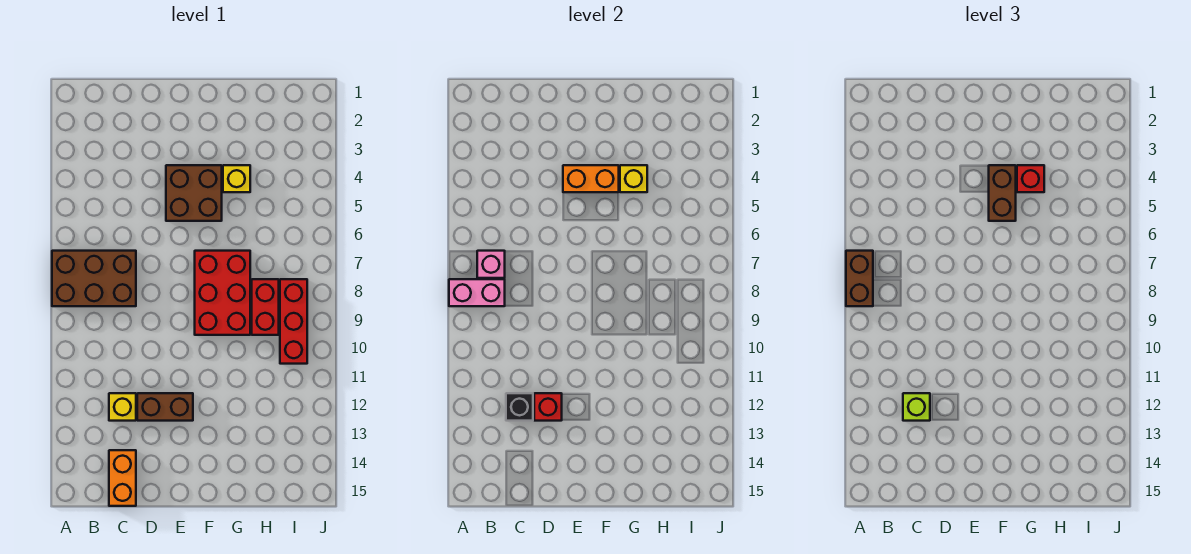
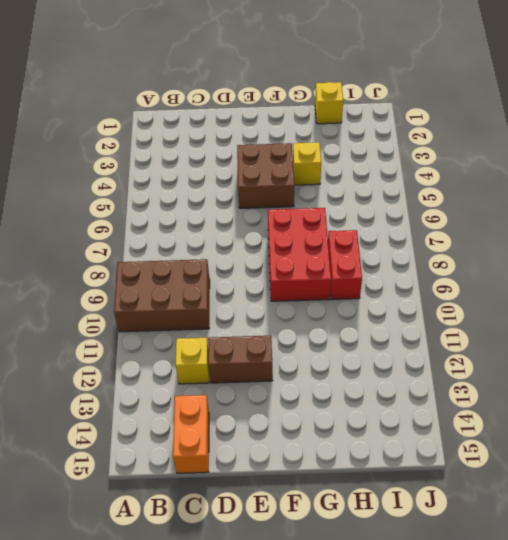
brown 2x3 brick [114,259,210,332] -> brown 2x3 brick moved to [52,251,136,306]
yellow 1x1 brick [315,82,343,124] -> yellow 1x1 brick moved to [620,165,647,192]
none -> red 1x3 brick [280,279,307,364]
none -> pink 1x2 brick [449,279,505,306]
none -> pink 1x1 brick [477,251,505,278]

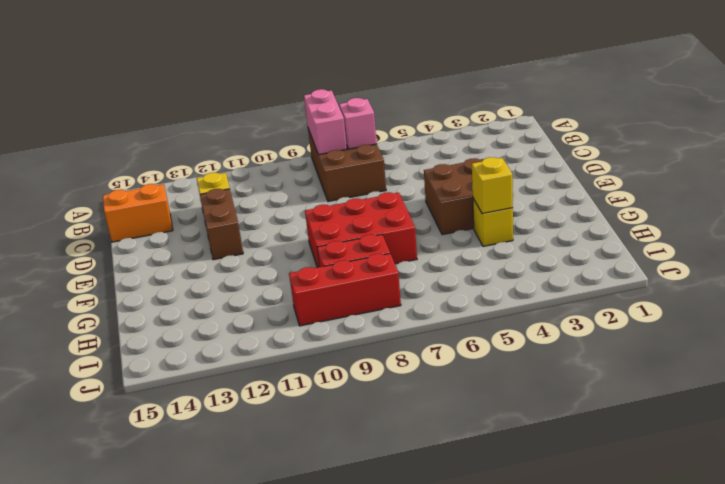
none -> black 1x1 brick [506,393,533,421]
none -> red 1x1 brick [534,393,562,421]
none -> orange 1x2 brick [563,165,619,192]

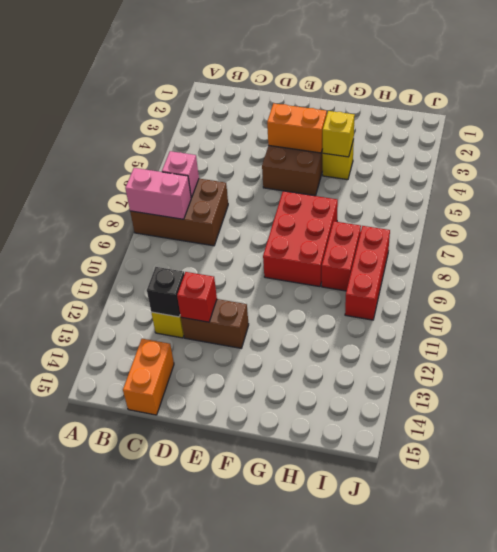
none -> brown 1x2 brick [846,251,873,306]
none -> lime 1x1 brick [903,393,930,421]
none -> brown 1x2 brick [989,165,1016,221]

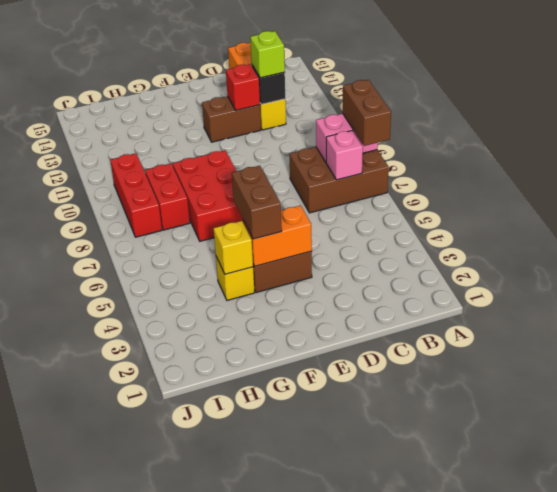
none -> red 1x1 brick [1017,165,1044,192]

